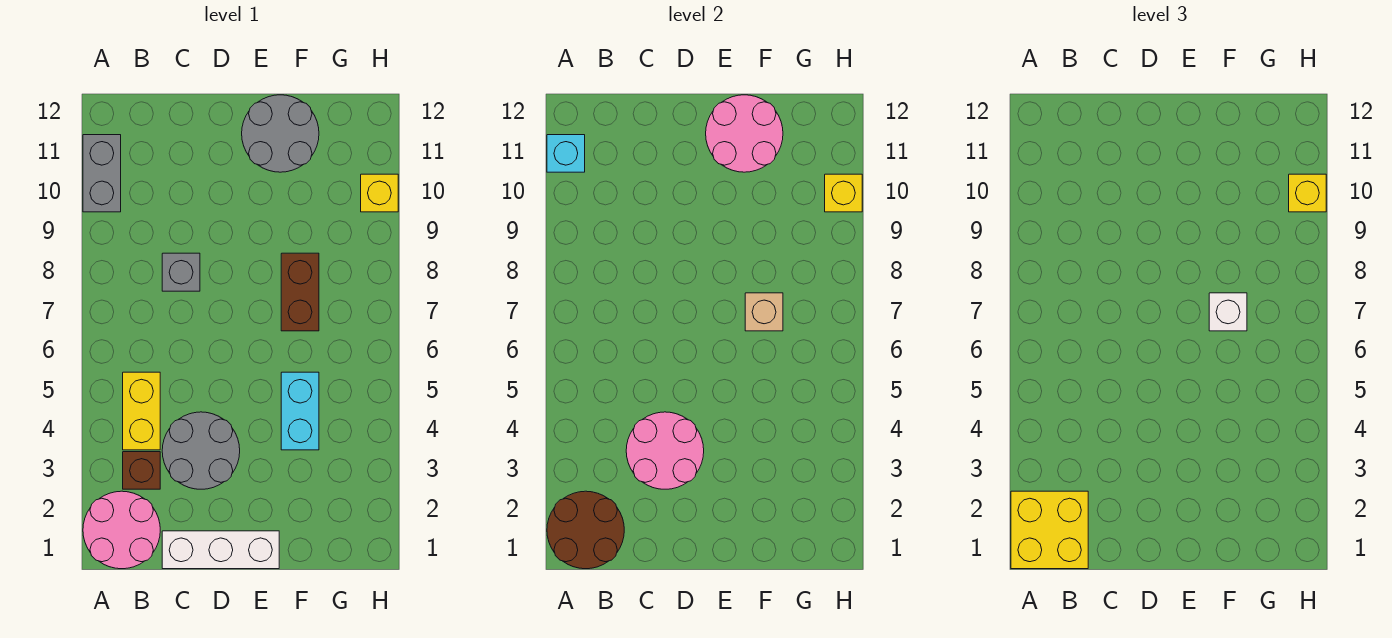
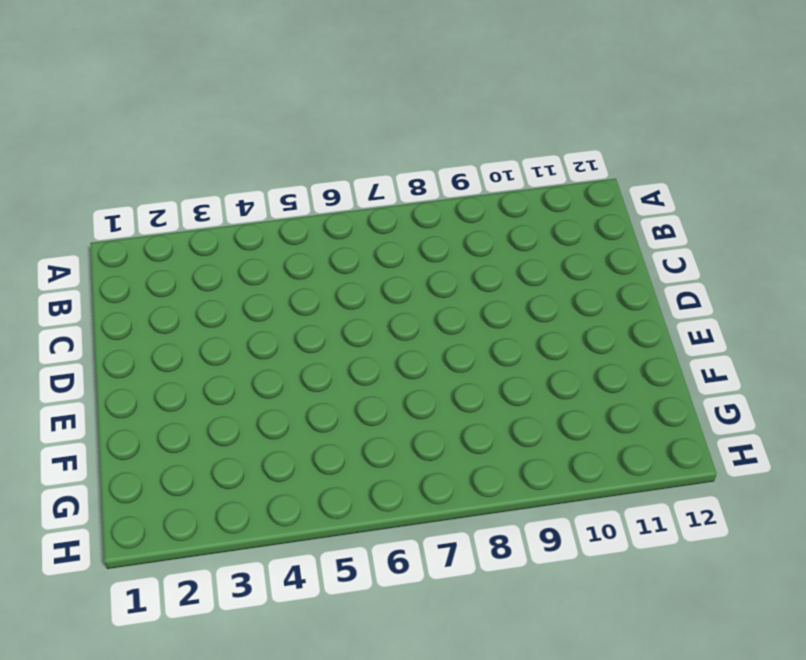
none -> pink 2x2 round brick [83,491,160,569]
none -> grey 1x2 brick [83,135,121,212]
none -> brown 1x1 brick [123,452,160,489]

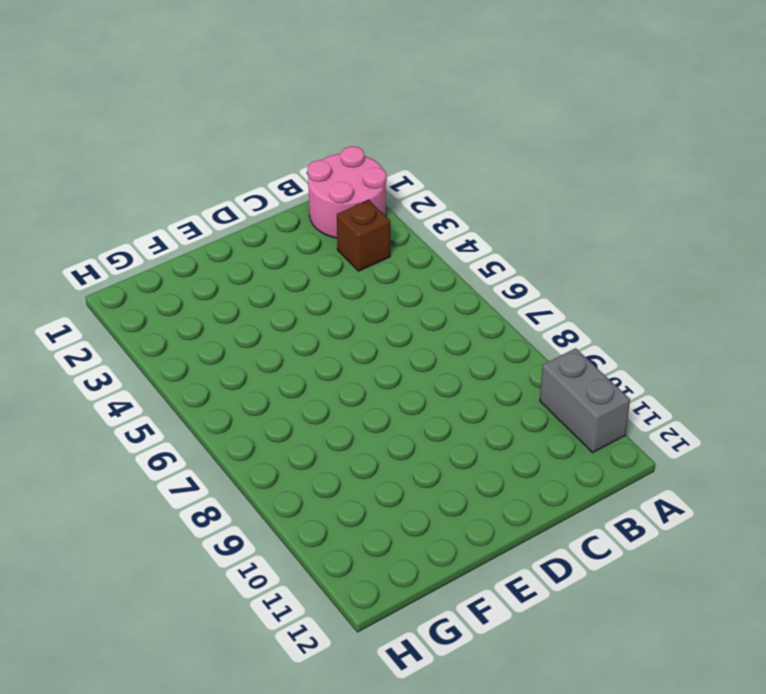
none -> yellow 1x2 brick [123,372,160,450]
none -> white 1x3 brick [162,531,279,569]
none -> grey 2x2 round brick [162,412,240,489]

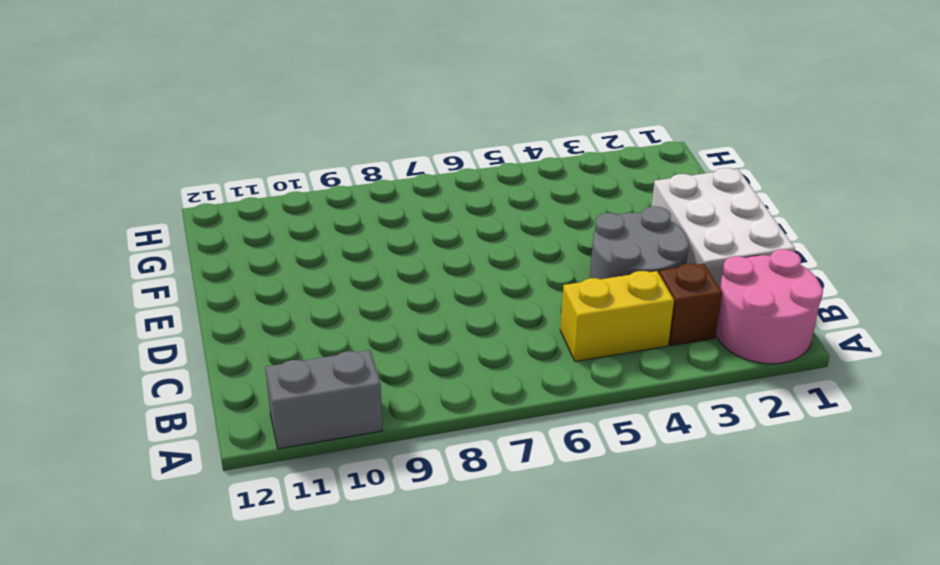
white 2x3 brick [652,168,795,288] -> white 1x3 brick [162,531,279,569]
none -> grey 1x1 brick [162,253,200,291]
none -> grey 2x2 round brick [242,95,319,172]
none -> cyan 1x2 brick [281,372,319,450]

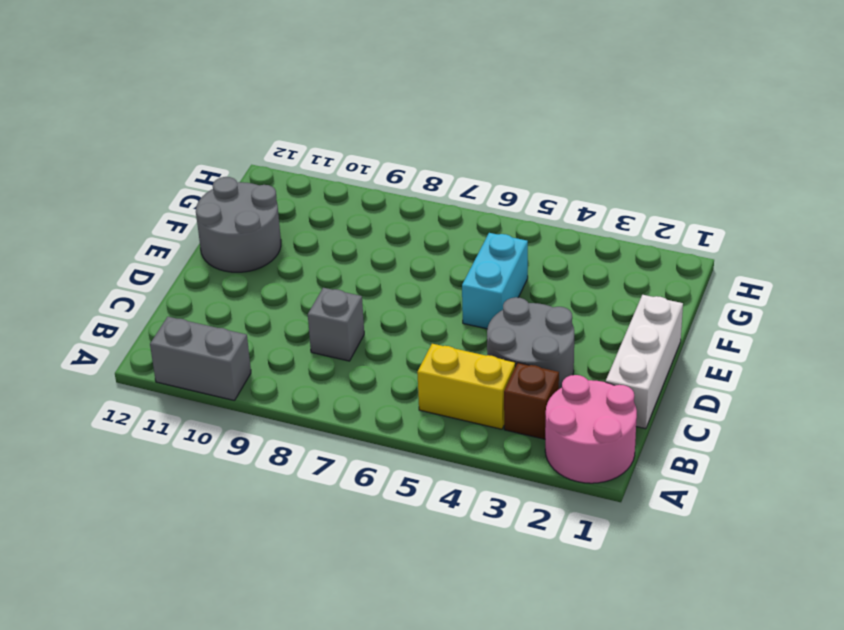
cyan 1x2 brick [462,233,528,329] -> cyan 1x2 brick turned to [281,372,319,450]
none -> brown 1x2 brick [281,253,319,331]
none -> yellow 1x1 brick [361,174,398,212]
none -> brown 2x2 round brick [547,491,624,569]

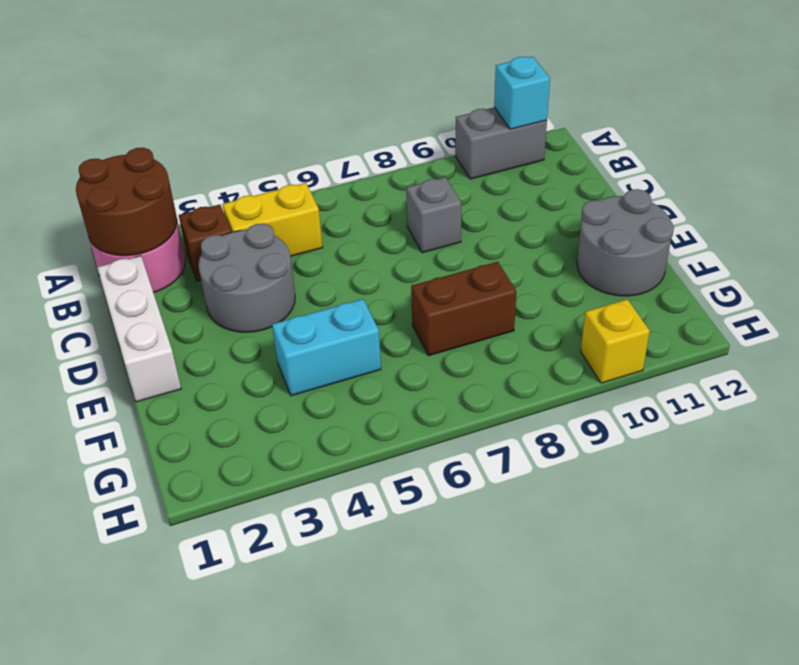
none -> pink 2x2 round brick [626,412,704,489]
none -> pink 2x2 round brick [706,95,783,172]
none -> tan 1x1 brick [745,293,783,331]

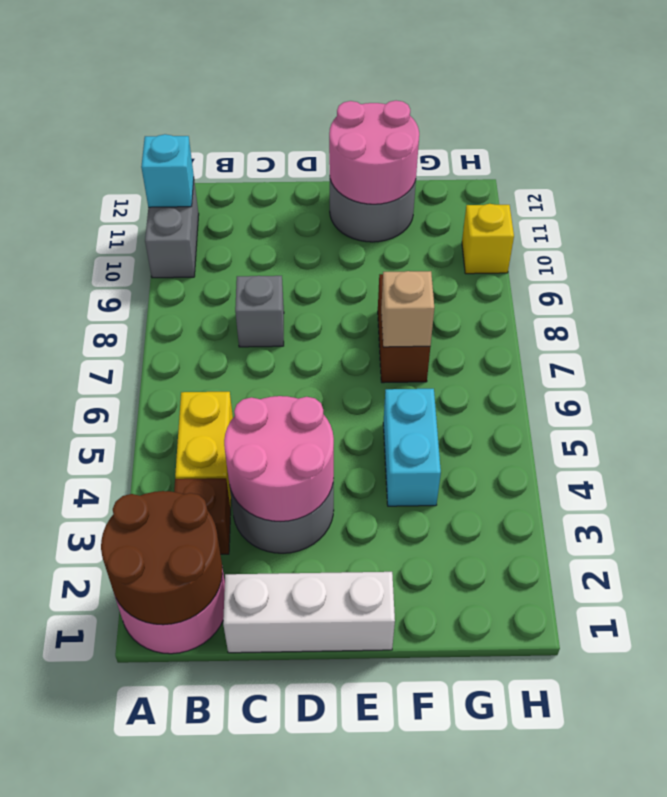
none -> yellow 1x1 brick [825,174,862,212]
none -> yellow 2x2 brick [1011,491,1088,569]
none -> white 1x1 brick [1209,293,1247,331]

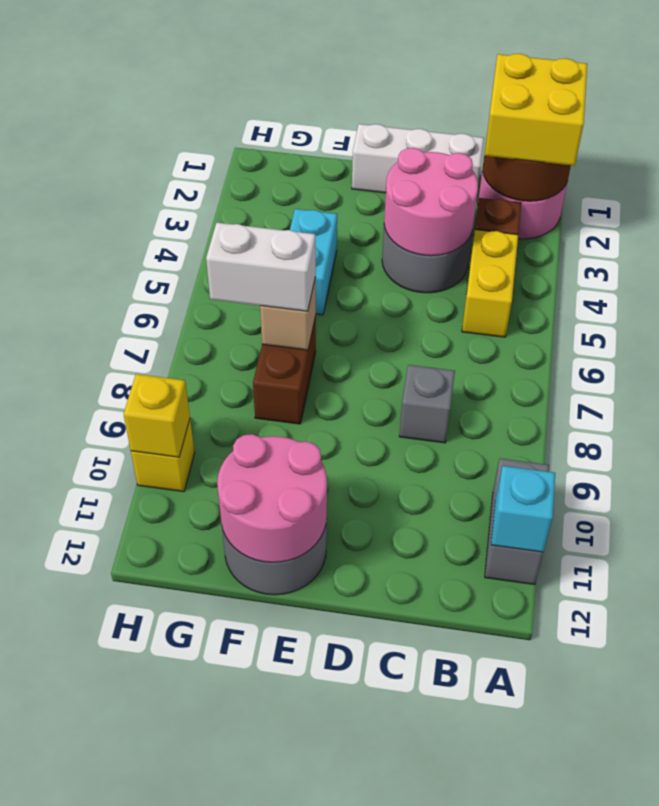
white 1x2 brick [206,223,316,311] -> white 1x1 brick [1209,293,1247,331]
none -> yellow 1x1 brick [1289,174,1326,212]

